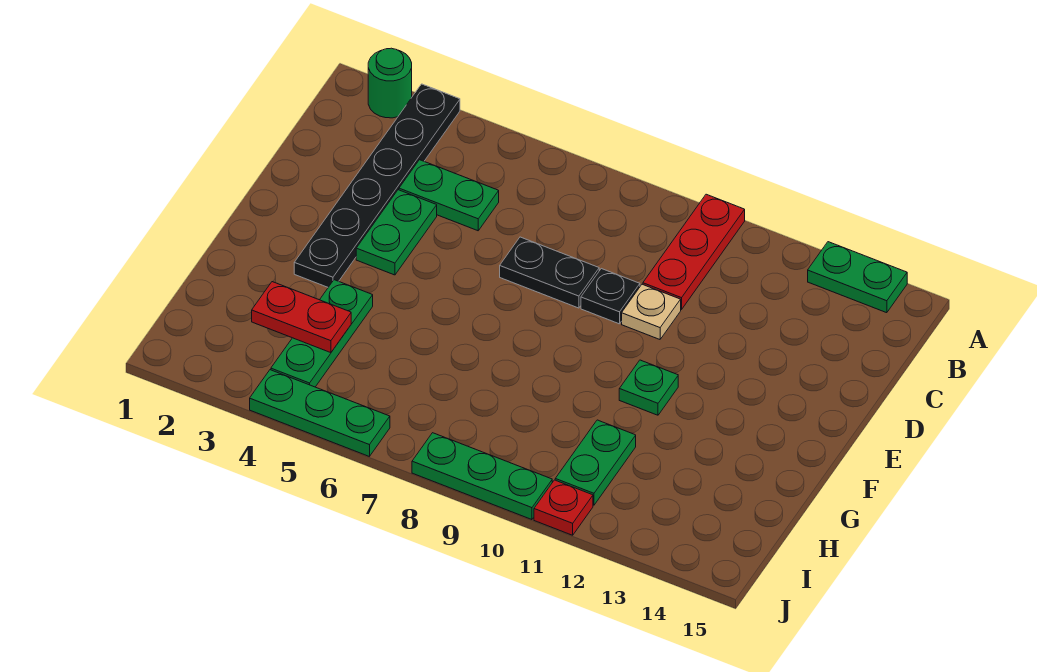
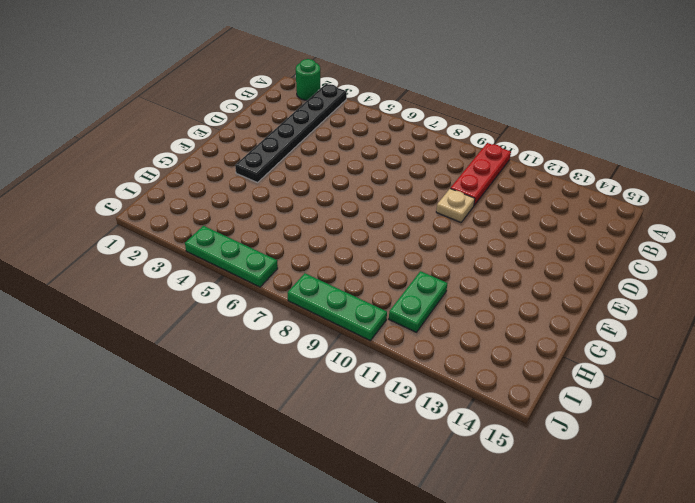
none -> green 1x2 plate [808,242,907,313]
none -> green 1x2 plate [399,160,499,231]
none -> green 1x2 plate [356,190,437,275]

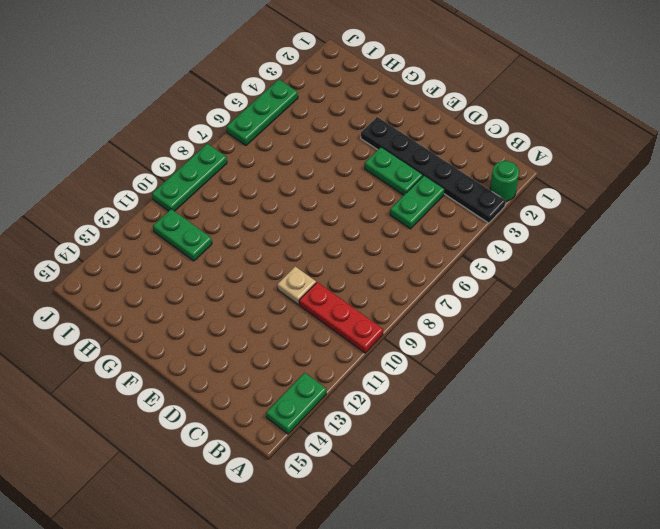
none -> black 1x2 plate [500,237,599,308]
none -> black 1x1 plate [581,269,640,324]
none -> green 1x1 plate [619,360,678,415]

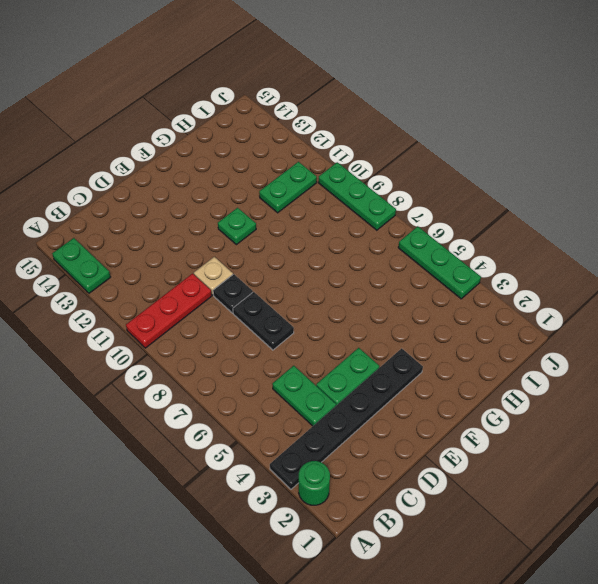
none -> green 1x3 plate [271,280,373,387]
none -> red 1x1 plate [534,480,593,535]
none -> red 1x2 plate [252,282,351,353]

